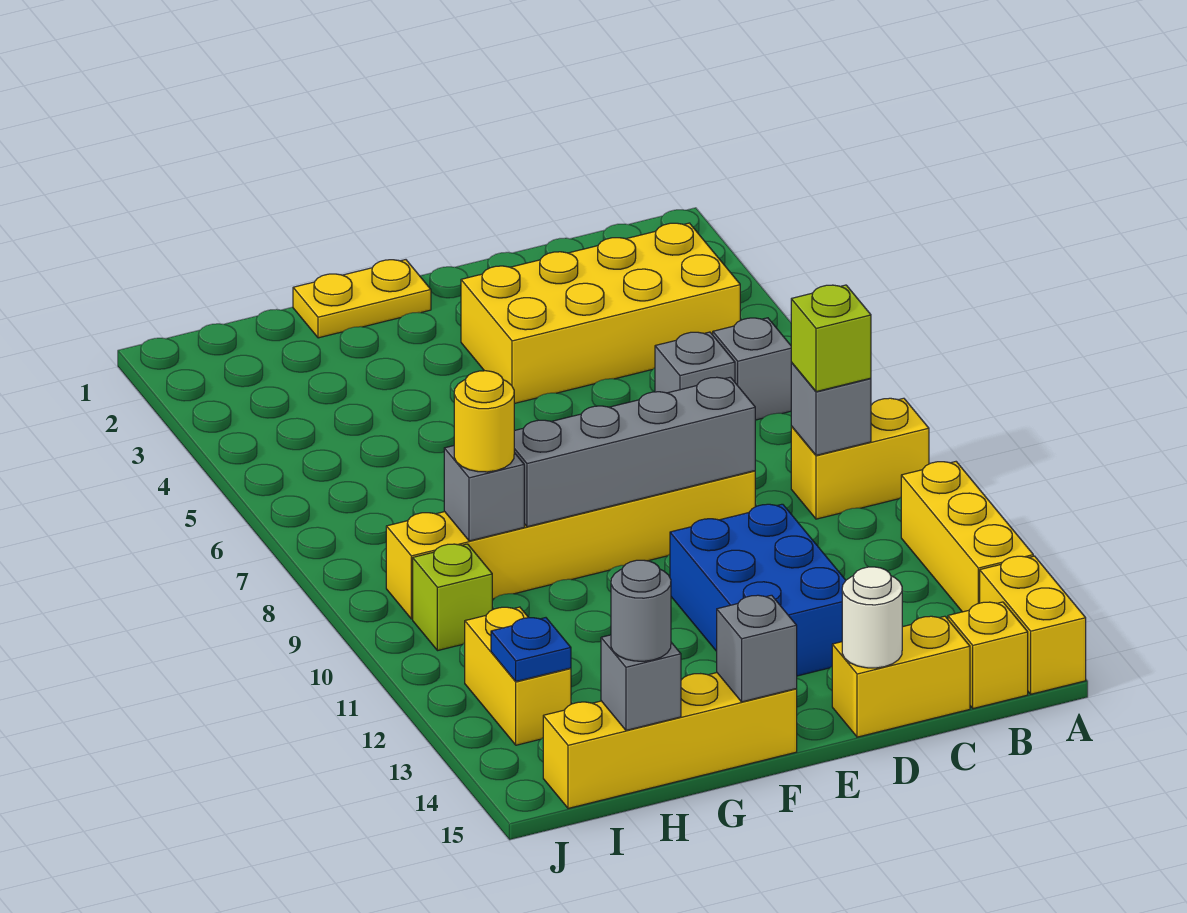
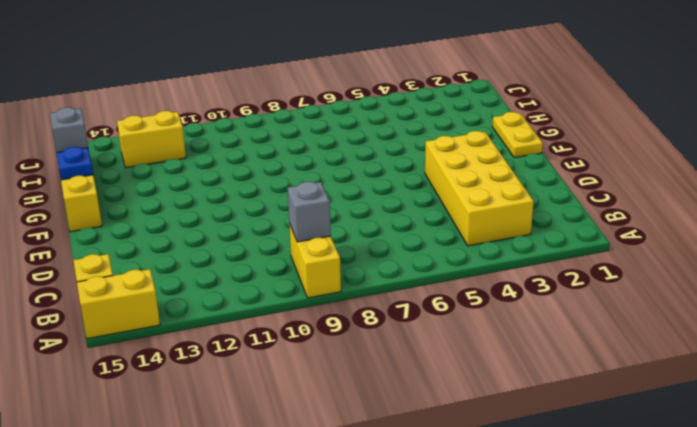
blue 1x1 plate [57,147,93,180] -> blue 1x1 plate moved to [491,617,571,681]
none -> yellow 1x3 brick [901,462,1033,612]
none -> grey 1x1 brick [713,318,792,420]
none -> grey 1x1 brick [655,332,735,393]

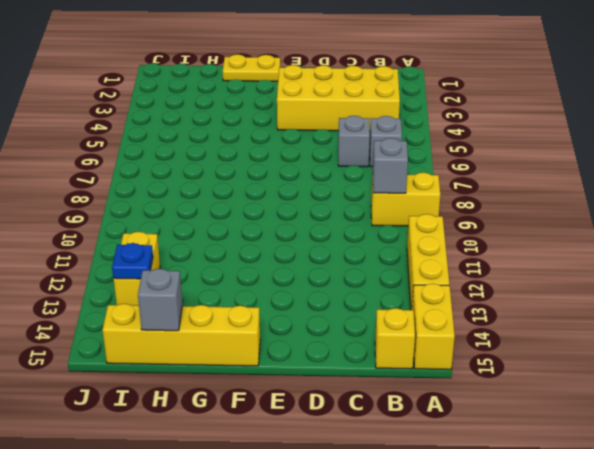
none -> yellow 1x2 brick [832,616,970,737]
none -> yellow 1x6 brick [386,471,755,619]
none -> blue 2x3 brick [670,504,846,676]

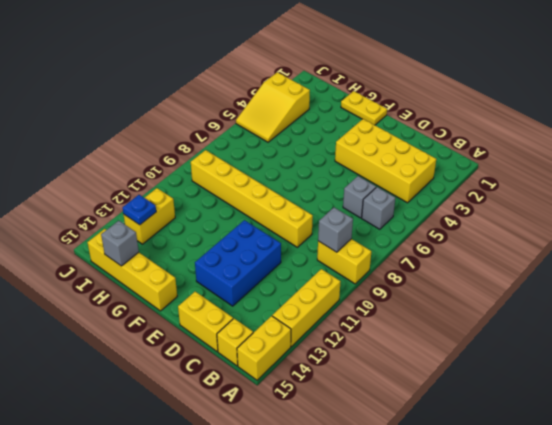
yellow 2x3 slope [236,72,310,142] -> none
none -> lime 1x1 brick [413,544,492,651]
none -> grey 1x4 brick [514,377,755,527]
none -> white 1x1 round brick [842,567,902,668]

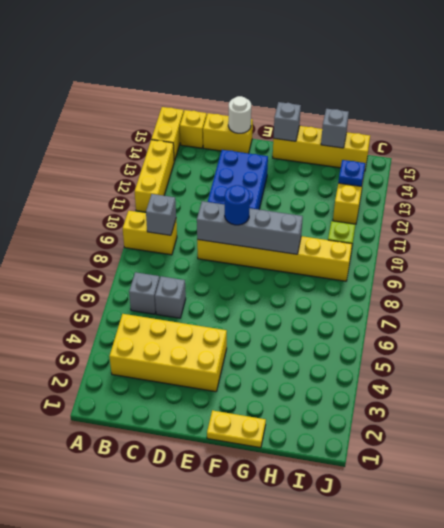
blue 1x1 round brick [224,185,250,225] -> none
none -> grey 1x1 brick [444,446,524,541]
none -> lime 1x1 brick [791,285,871,392]
none -> yellow 1x1 round brick [454,371,514,472]

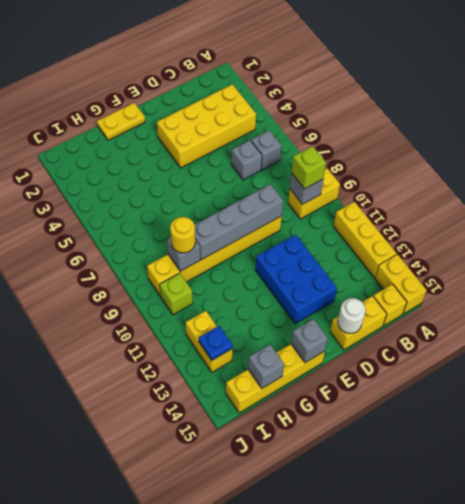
none -> grey 1x1 round brick [611,560,671,661]

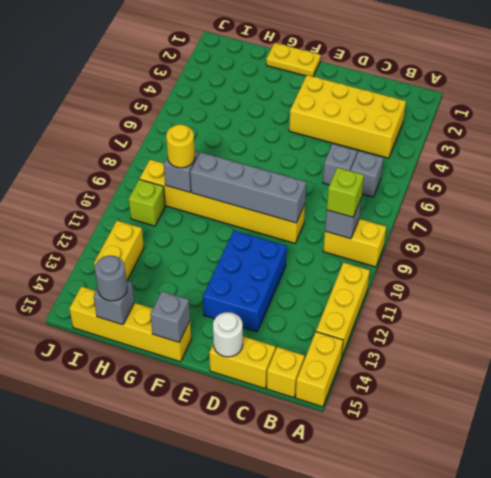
none -> blue 1x1 plate [491,617,571,681]

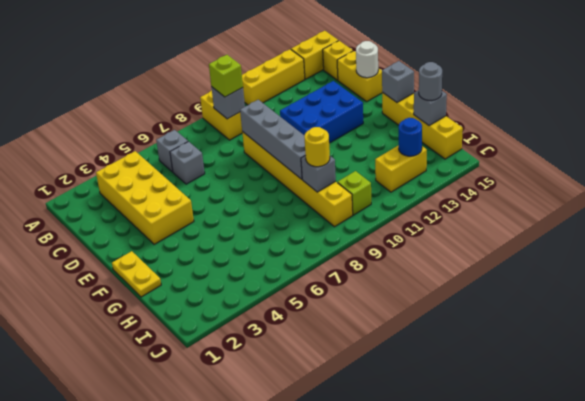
blue 1x1 round brick [399,118,422,156] -> blue 1x1 plate [491,617,571,681]

